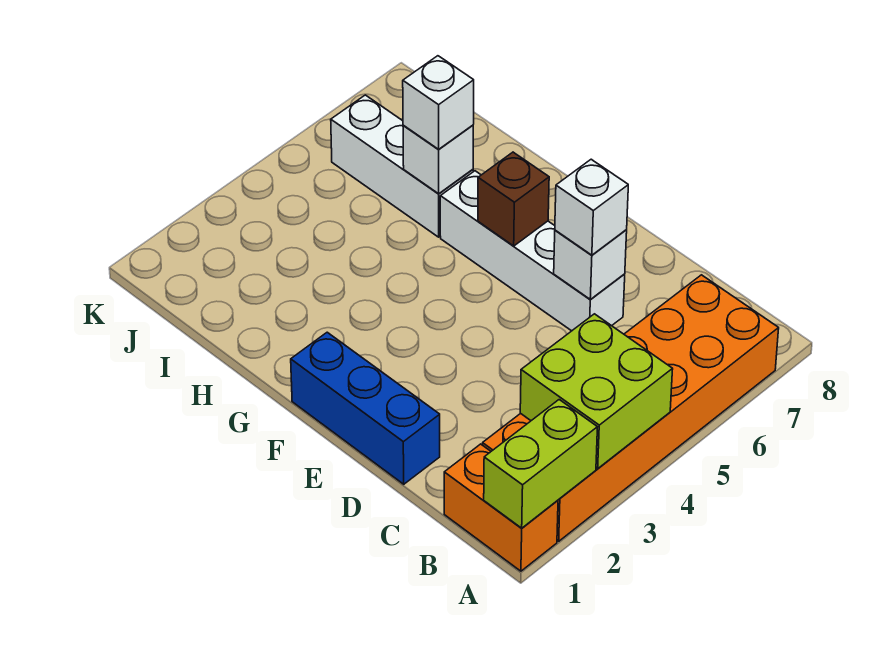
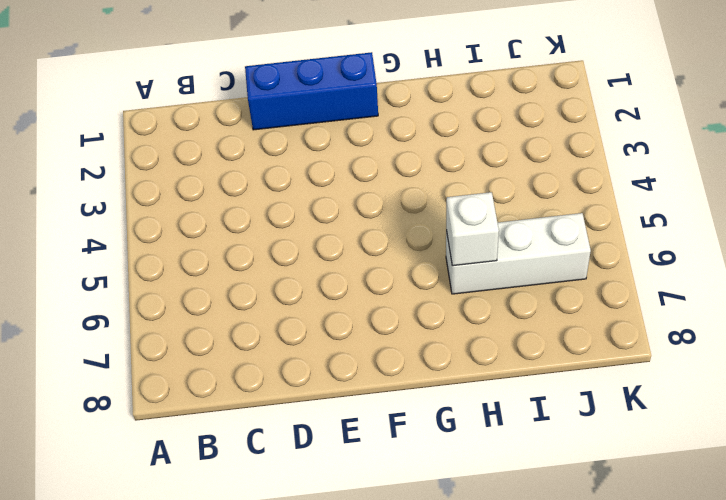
none -> orange 1x2 brick [444,444,558,571]
none -> orange 2x6 brick [482,275,779,541]
none -> white 1x4 brick [440,171,625,331]

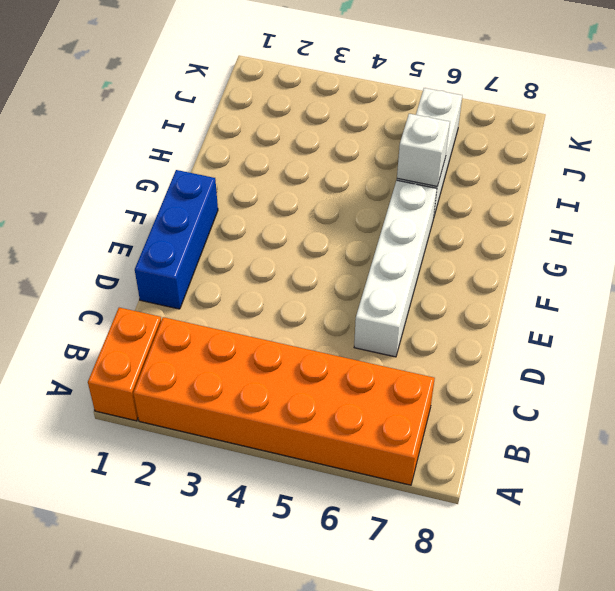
none -> lime 1x2 brick [484,400,597,528]
none -> lime 2x2 brick [520,314,673,468]
none -> white 1x1 brick [554,230,627,300]

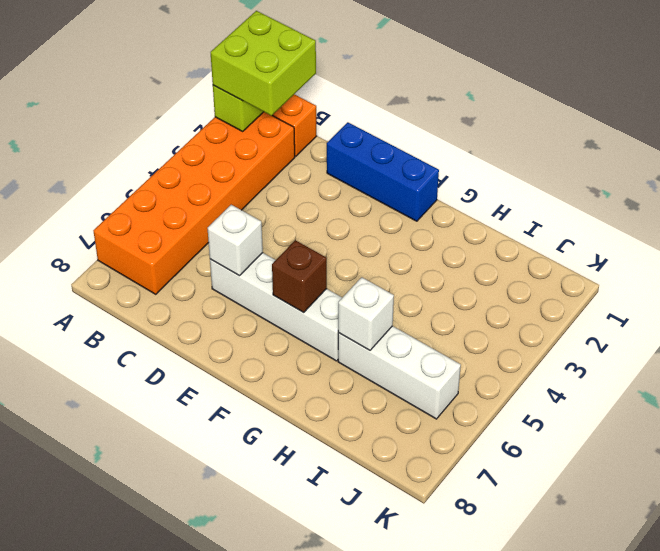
lime 2x2 brick [211,11,316,116] -> lime 2x2 brick moved to [520,314,673,468]
none -> white 1x1 brick [555,159,628,255]
none -> white 1x1 brick [403,56,474,149]

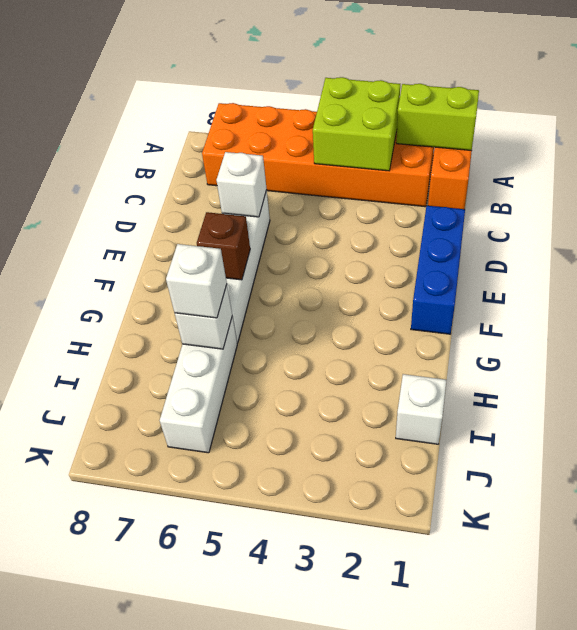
white 1x1 brick [396,374,447,444] -> white 1x1 brick moved to [555,159,628,255]

